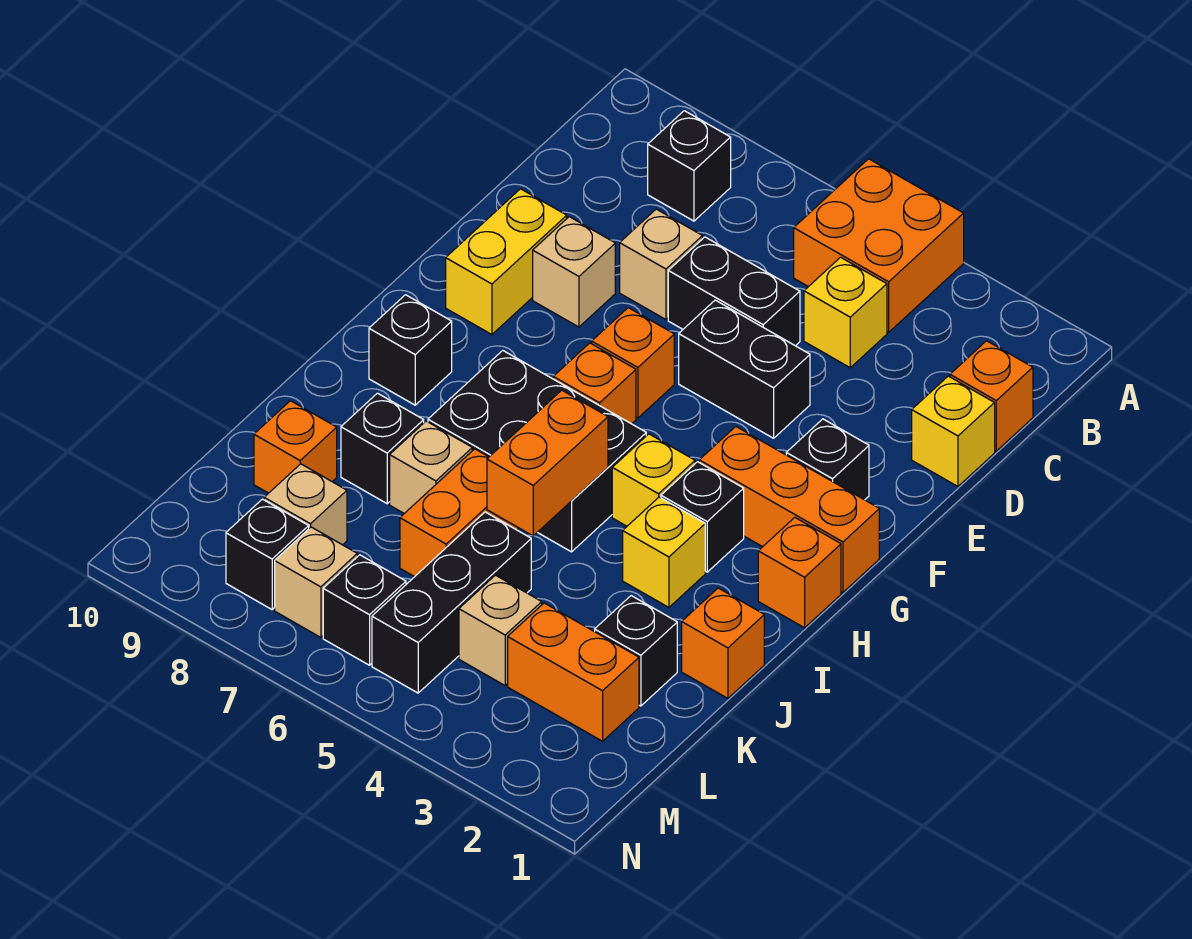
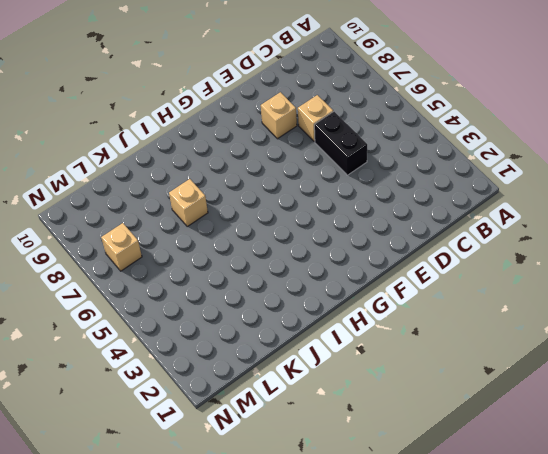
none -> orange 2x2 brick [794,159,964,332]
none -> black 1x1 brick [648,111,731,221]
none -> orange 1x1 brick [950,341,1033,451]
none -> yellow 1x1 brick [804,257,887,368]

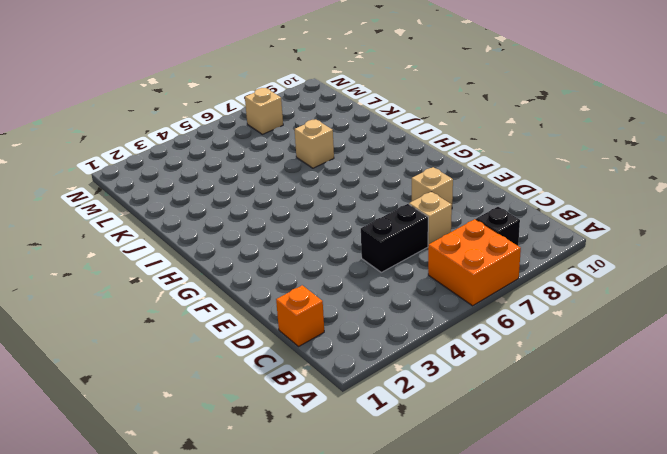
orange 2x2 brick [428,219,521,306] -> orange 2x2 brick moved to [794,159,964,332]
none -> yellow 1x1 brick [804,257,887,368]
none -> yellow 1x1 brick [912,376,995,486]
none -> black 1x2 brick [679,300,810,438]
none -> yellow 1x2 brick [446,189,567,335]

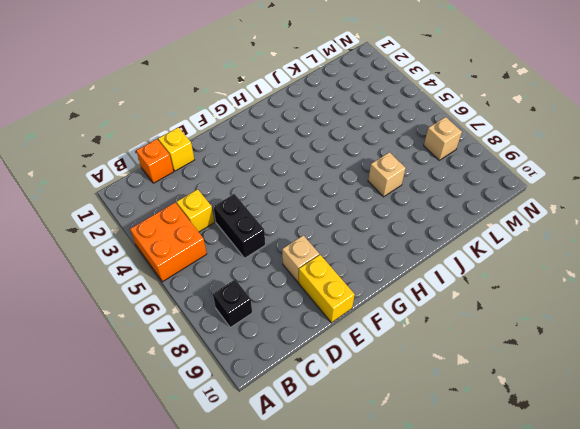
yellow 1x2 brick [299,255,355,323] -> yellow 1x2 brick turned to [446,189,567,335]
none -> tan 1x1 brick [620,209,702,320]
none -> black 1x2 brick [679,300,810,438]
none -> black 1x1 brick [786,419,869,500]
none -> orange 1x1 brick [592,308,674,418]

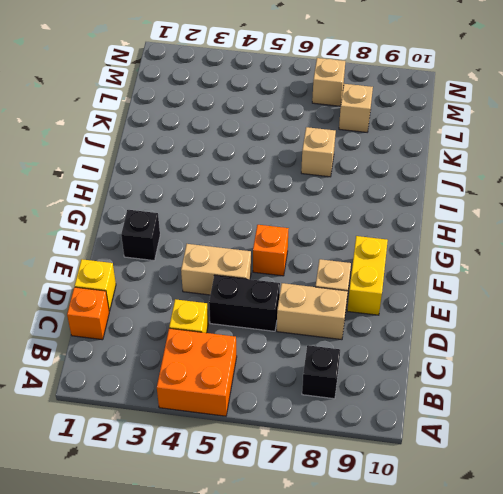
tan 1x2 brick [277,283,348,340] -> tan 1x1 brick [620,209,702,320]
tan 1x2 brick [181,244,251,295] -> black 1x2 brick [679,300,810,438]
none -> orange 1x3 brick [699,427,879,592]
none -> orange 1x1 brick [553,343,636,424]
none -> orange 1x1 brick [758,518,841,628]
none -> black 1x1 brick [661,462,744,572]

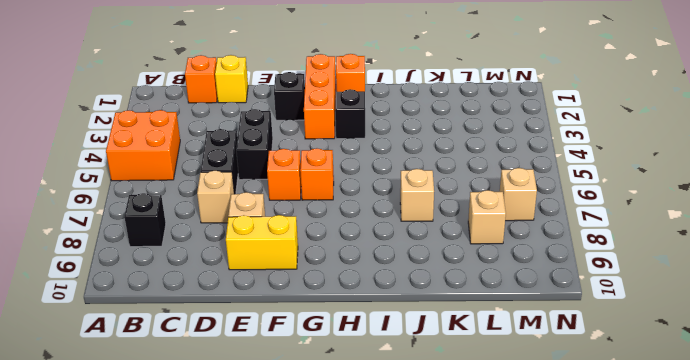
none -> yellow 1x1 brick [804,257,887,368]
none -> yellow 1x1 brick [612,434,695,526]
none -> black 2x3 brick [428,351,646,552]
none -> black 1x1 brick [369,295,452,405]

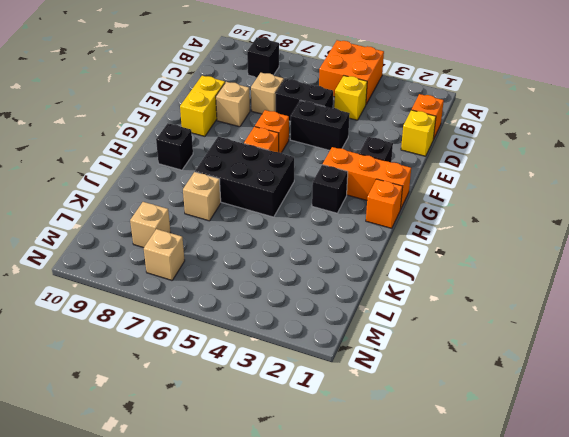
none -> yellow 1x1 brick [612,434,695,526]
none -> yellow 1x1 brick [623,497,705,607]
none -> orange 1x1 brick [682,588,764,698]
none -> orange 1x2 brick [400,449,518,577]

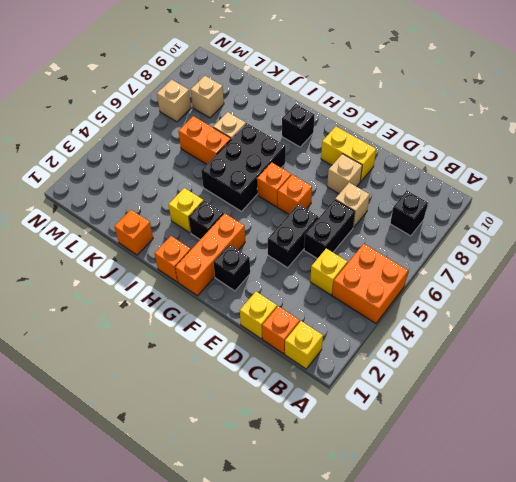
yellow 1x1 brick [285,321,323,369] -> yellow 1x1 brick moved to [612,434,695,526]
none -> black 1x1 brick [341,393,424,504]
none -> black 1x1 brick [595,596,677,706]
none -> black 1x3 brick [372,512,531,693]
none -> orange 1x1 brick [254,401,337,493]

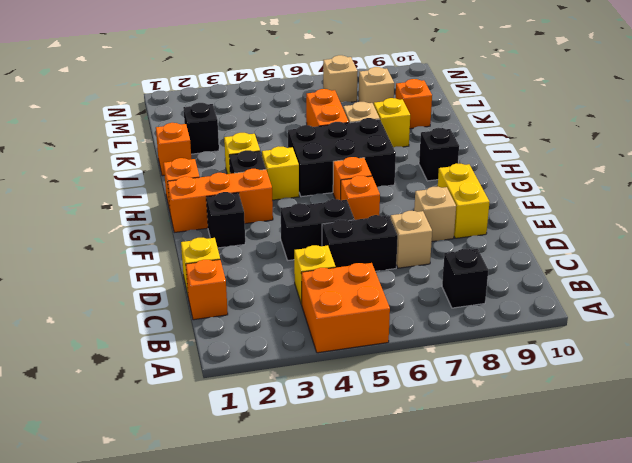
yellow 1x1 brick [374,98,410,147] -> black 1x1 brick [341,393,424,504]
none -> black 1x3 brick [372,512,531,693]
none -> orange 1x2 brick [508,603,639,741]
none -> tan 1x1 brick [459,575,542,685]
none -> black 1x1 brick [323,555,406,665]

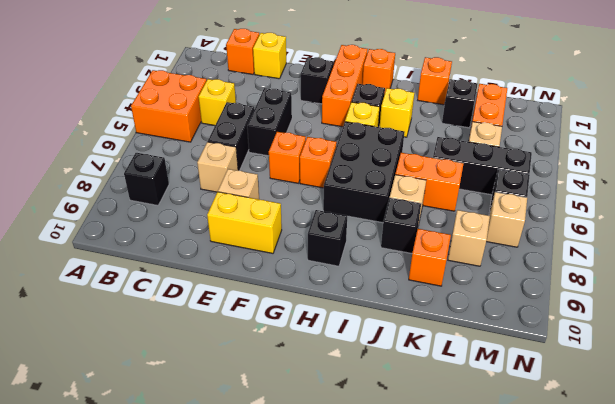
none -> black 1x1 brick [226,499,309,609]
none -> orange 1x2 brick [487,390,608,536]

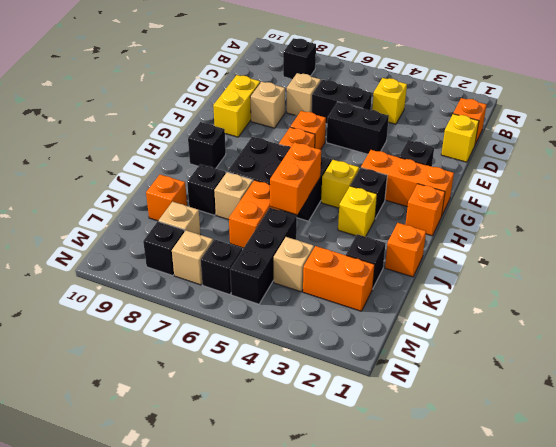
none -> orange 2x2 brick [794,159,964,332]

